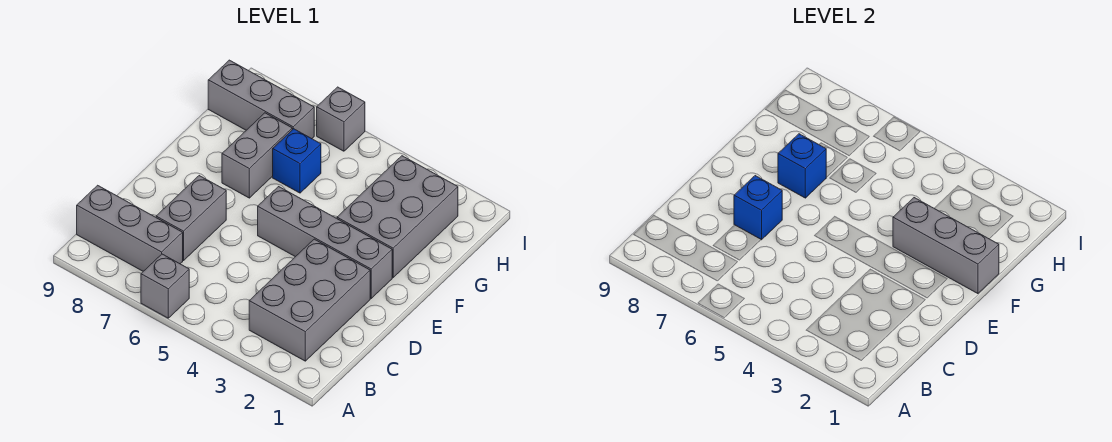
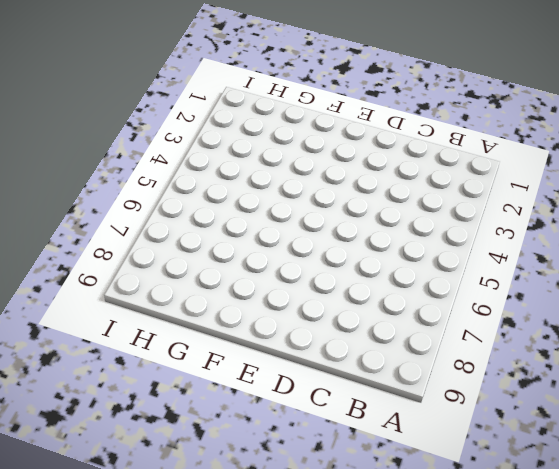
none -> grey 1x1 brick [141,254,189,318]
none -> grey 2x3 brick [249,239,370,361]
none -> grey 1x3 brick [77,185,183,271]

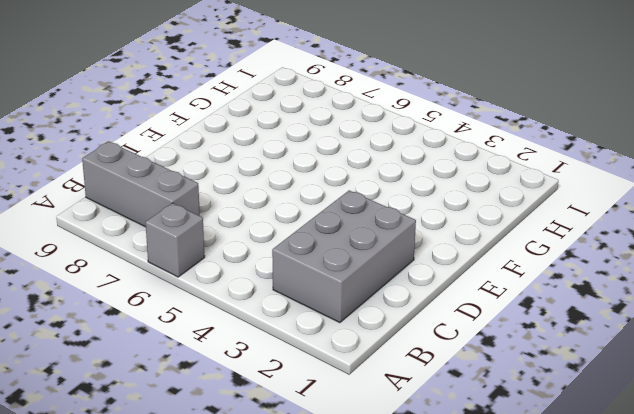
none -> grey 1x2 brick [156,176,226,261]
none -> grey 1x4 brick [258,187,392,298]
none -> grey 2x3 brick [337,156,458,277]

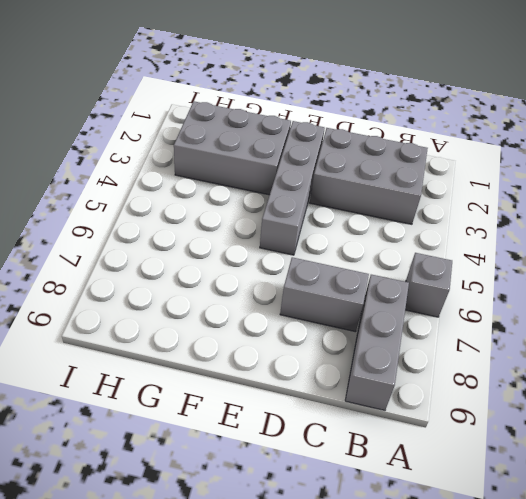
none -> grey 1x2 brick [222,113,292,198]
none -> blue 1x1 brick [273,129,321,193]
none -> grey 1x3 brick [208,60,314,139]

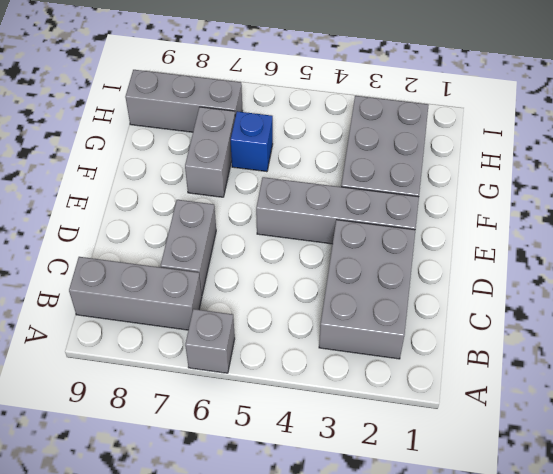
none -> grey 1x1 brick [317,87,365,151]
none -> blue 1x1 brick [734,176,782,240]
none -> grey 1x3 brick [893,198,999,294]

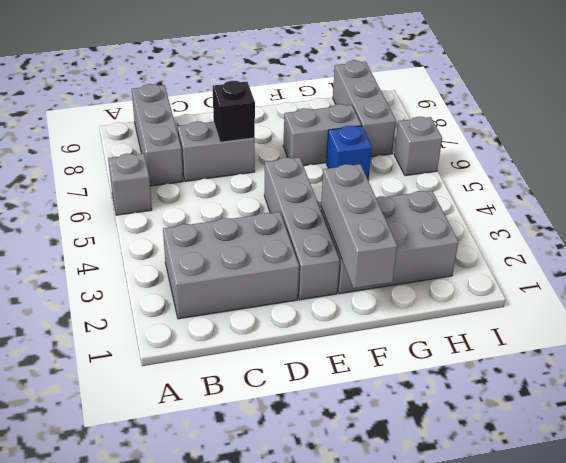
black 1x1 brick [213,81,255,142] -> blue 1x1 brick [734,176,782,240]
none -> blue 1x1 brick [778,134,826,198]

